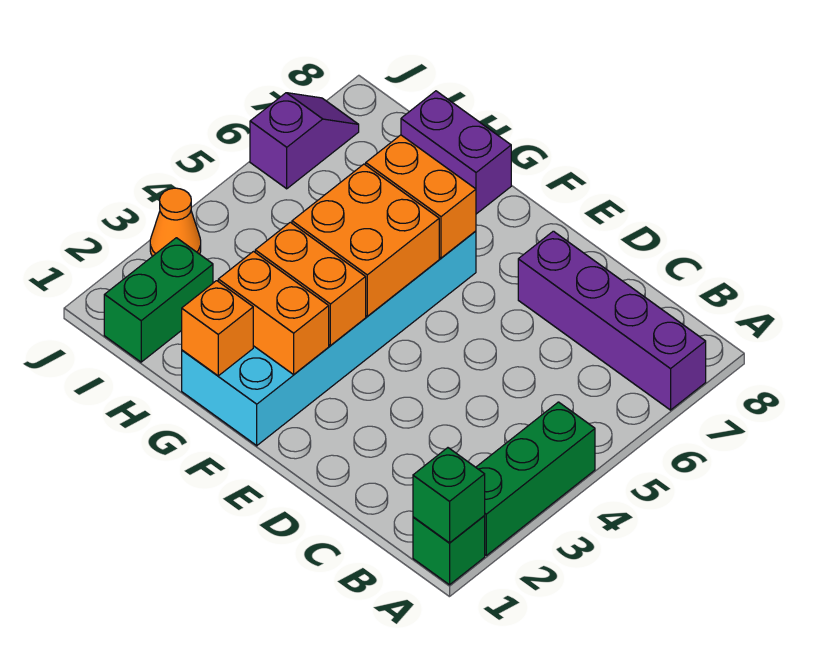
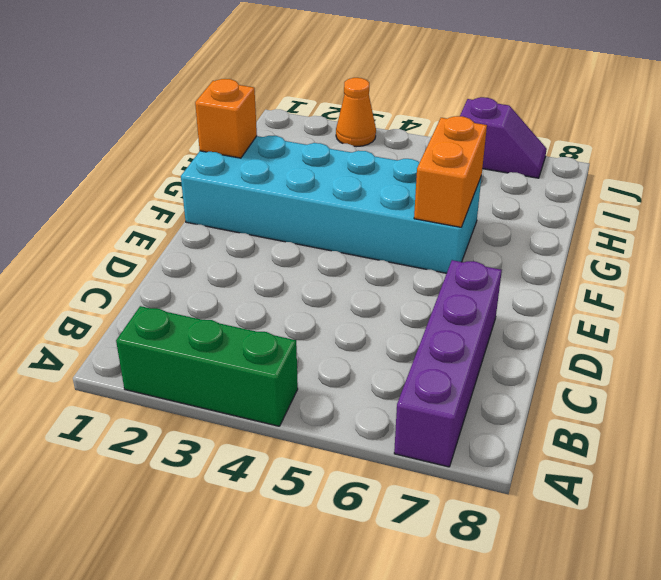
none -> green 1x1 brick [413,516,485,585]
none -> purple 1x2 brick [401,91,511,214]
none -> green 1x2 brick [104,238,213,362]

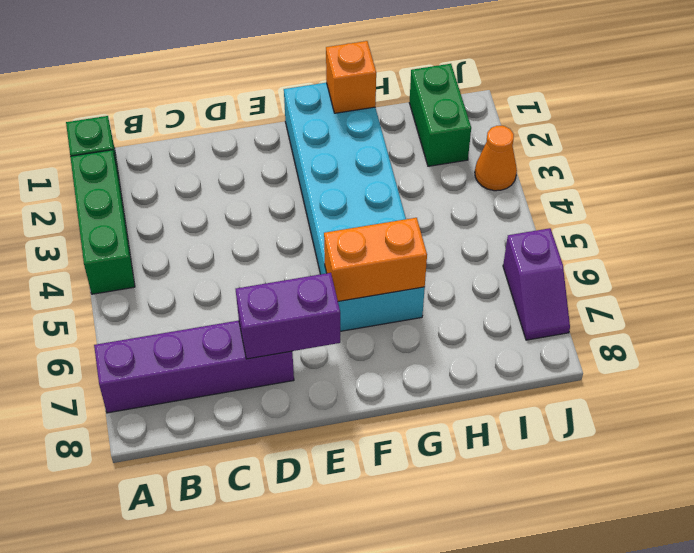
purple 1x2 brick [236,273,340,359] -> purple 1x2 brick moved to [401,91,511,214]
none -> green 1x1 brick [413,448,485,543]
none -> orange 1x2 brick [218,252,329,374]
none -> orange 1x2 brick [255,222,366,345]

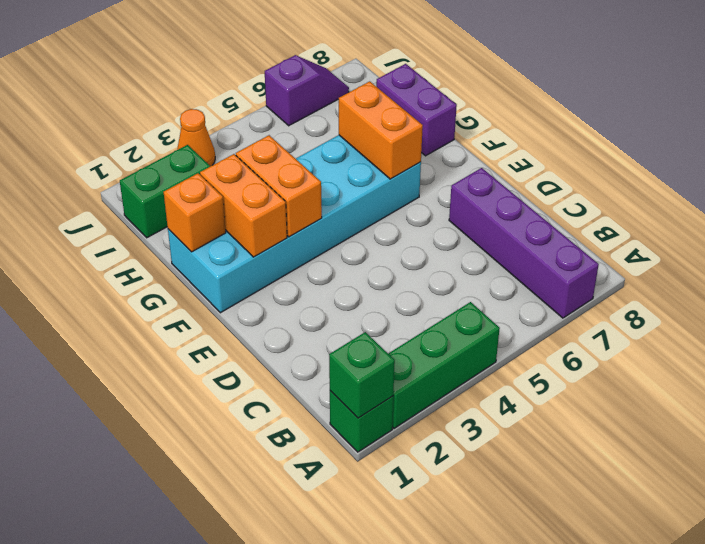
none -> orange 2x2 brick [292,164,439,316]

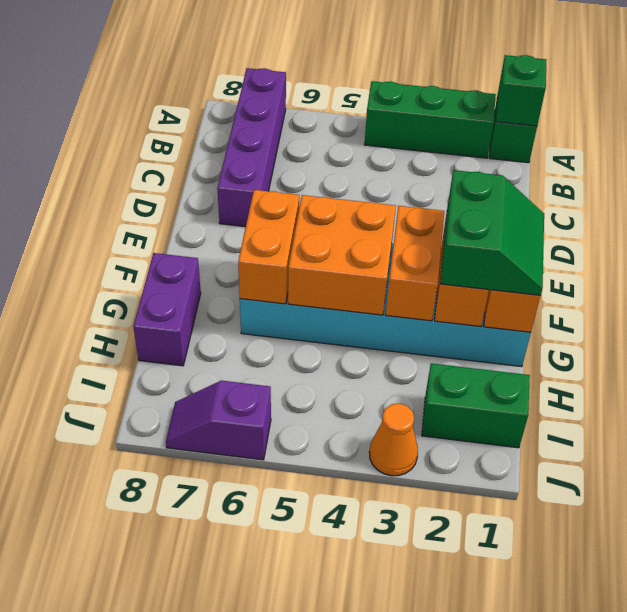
green 2x2 slope [440,170,544,295] -> none

